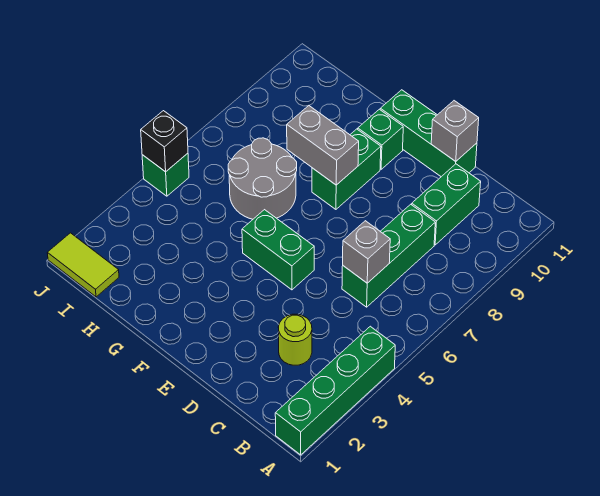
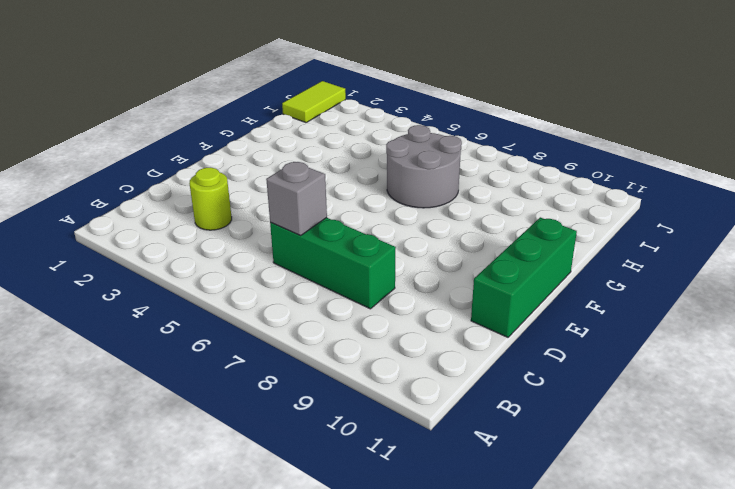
none -> green 1x4 brick [275,326,395,455]
none -> green 1x2 brick [412,164,481,245]
none -> green 1x2 brick [242,210,314,290]

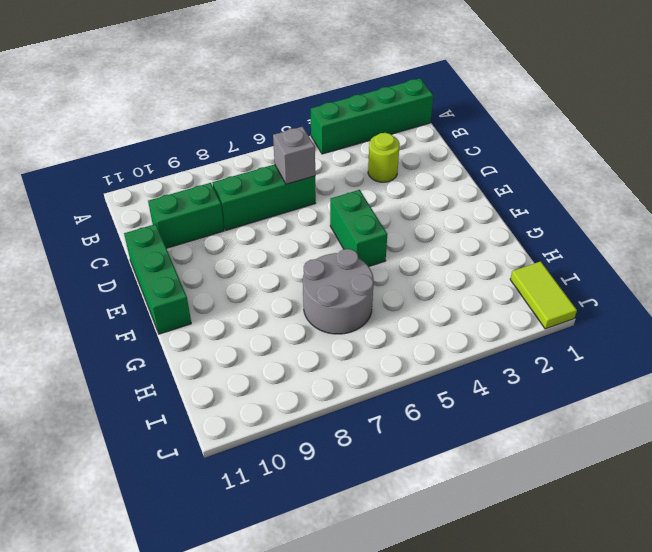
none -> green 1x2 brick [312,129,381,209]
none -> green 1x1 brick [358,109,403,169]
none -> green 1x1 brick [142,153,189,196]

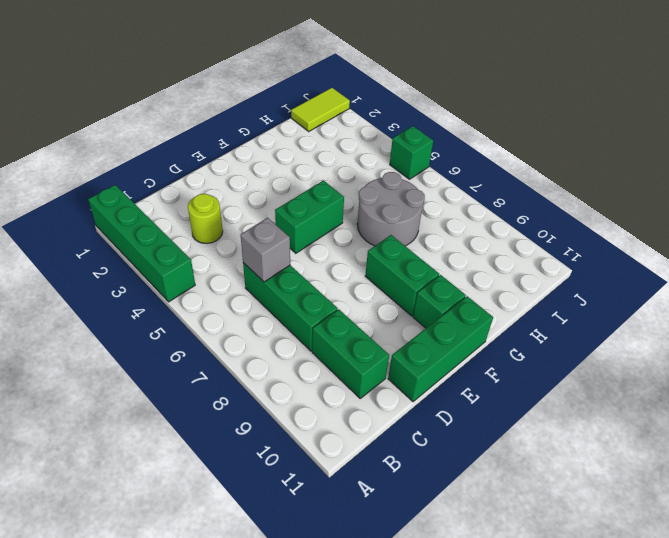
none -> grey 1x1 brick [431,101,479,161]
none -> grey 1x2 brick [287,106,359,185]
none -> black 1x1 brick [141,111,188,172]

